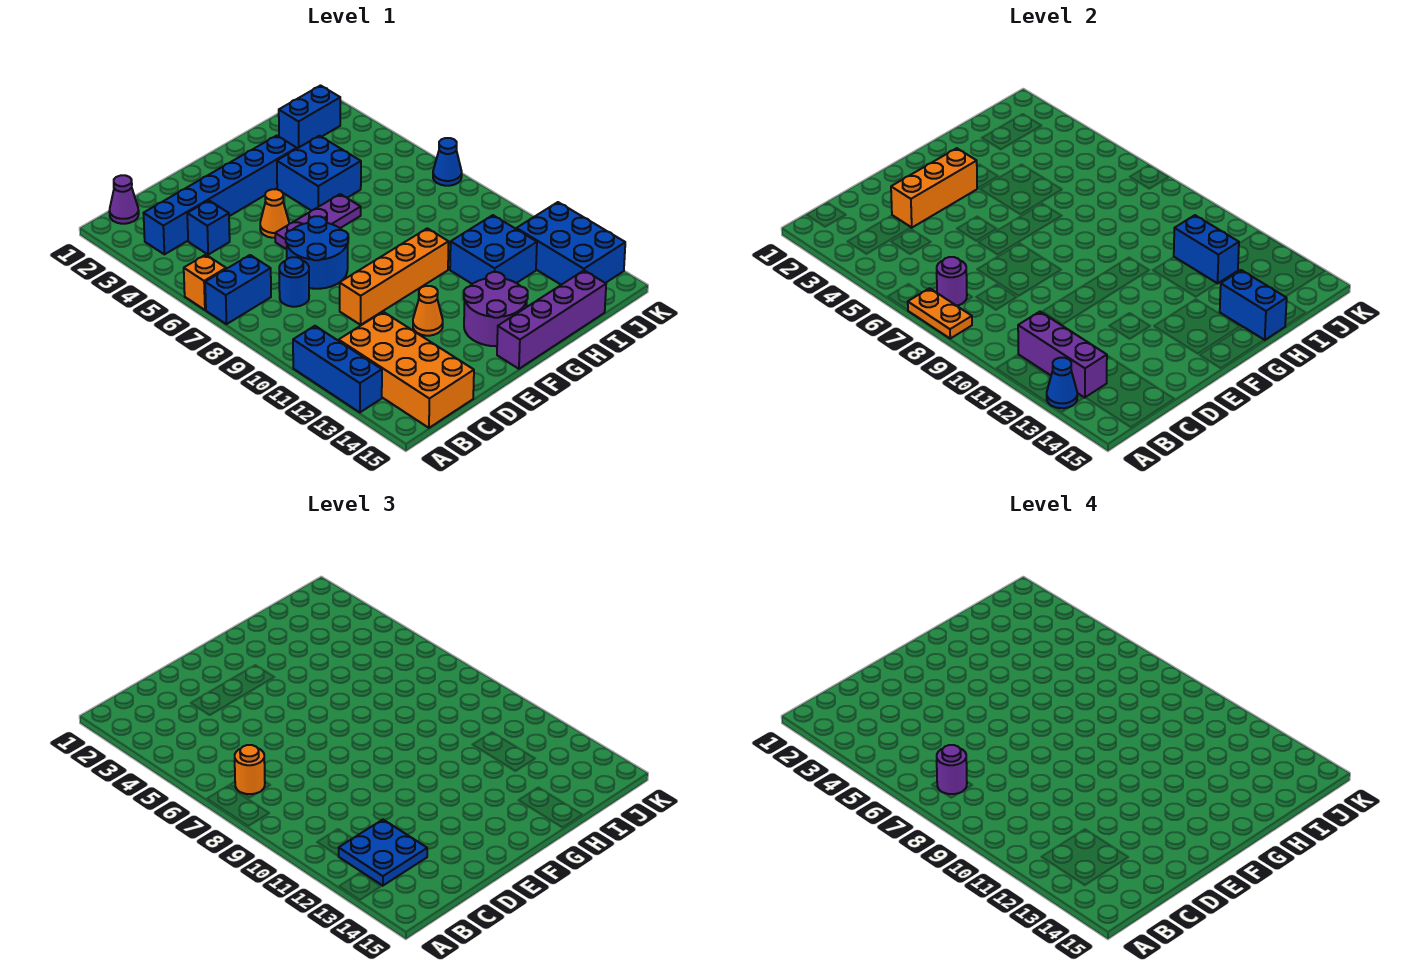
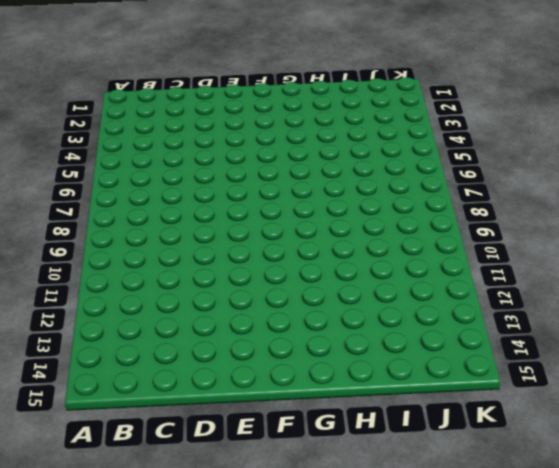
none -> orange 1x1 brick [184,255,226,310]
none -> blue 1x2 brick [205,255,271,324]
none -> blue 1x3 brick [293,326,382,412]
none -> purple 1x1 cone [109,175,139,224]

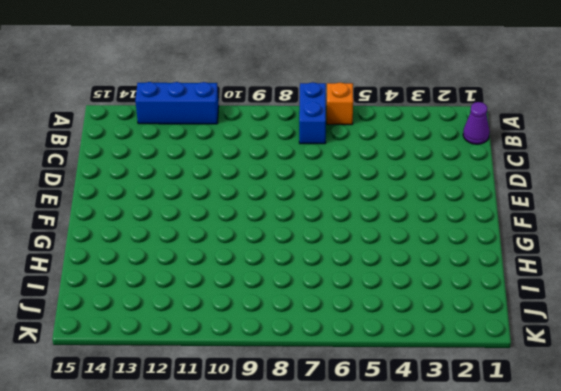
none -> blue 1x6 brick [144,136,297,254]
none -> orange 2x4 brick [339,312,474,428]
none -> blue 1x1 brick [187,201,230,254]
none -> blue 1x1 round brick [279,257,309,307]

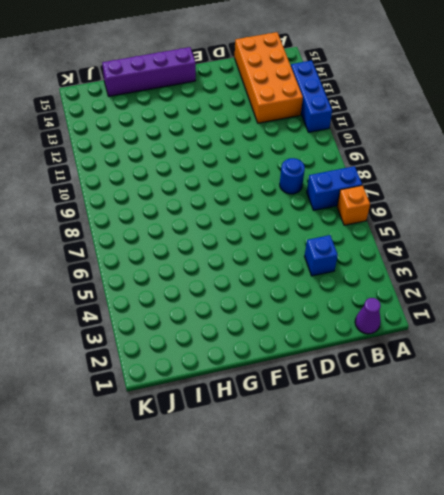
none -> blue 1x6 brick [144,136,297,254]
none -> blue 2x2 round brick [286,216,348,289]
none -> orange 1x4 brick [340,228,449,325]
none -> orange 1x1 cone [260,189,289,238]

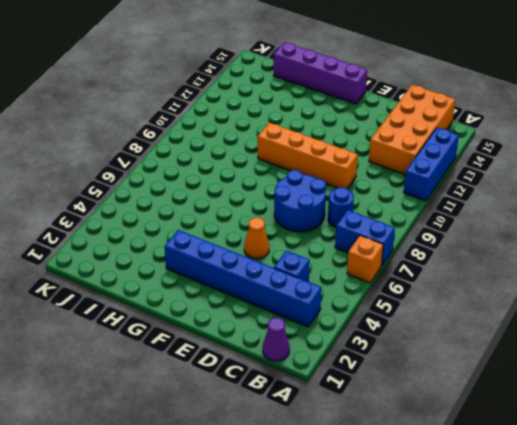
none -> purple 1x3 plate [275,194,361,249]
none -> orange 1x1 cone [413,286,443,336]
none -> purple 2x2 round brick [464,272,528,346]
none -> blue 2x2 brick [277,136,361,211]

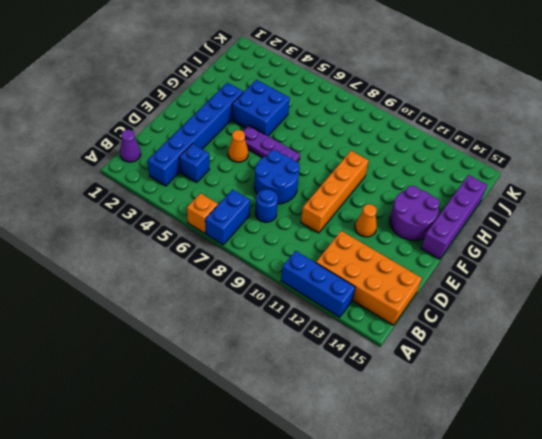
purple 1x3 plate [243,125,300,162] -> purple 1x3 plate turned to [275,194,361,249]
none -> blue 2x2 brick [450,215,537,284]
none -> blue 1x2 brick [279,86,340,148]
none -> blue 2x3 brick [516,202,625,285]
none -> blue 1x1 cone [433,138,462,186]

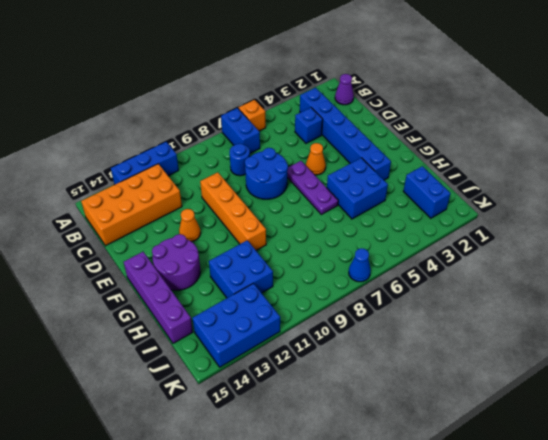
none -> orange 1x2 plate [908,288,972,338]
none -> blue 1x1 cone [1047,358,1077,408]
none -> purple 1x1 round brick [937,257,967,306]
none -> purple 1x3 brick [1018,312,1107,398]

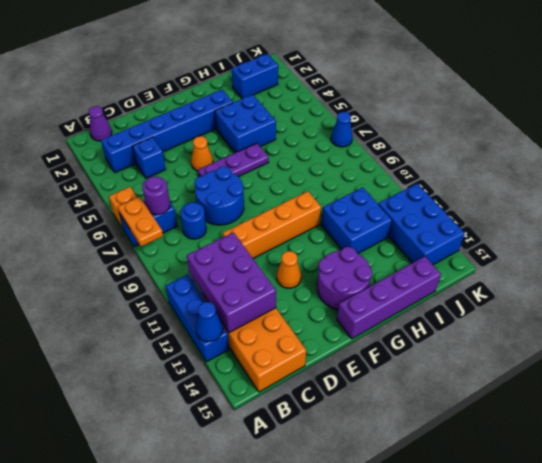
purple 2x3 brick [187,232,276,333] -> purple 1x3 brick [1018,312,1107,398]
none -> orange 1x3 brick [891,148,977,228]
none -> blue 1x2 brick [1220,270,1287,340]
none -> blue 1x2 brick [1174,215,1239,284]
none -> orange 1x1 round brick [235,745,265,794]

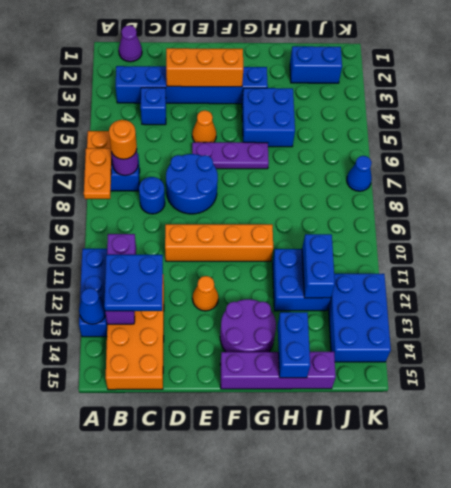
none -> purple 1x1 round brick [937,745,967,794]

